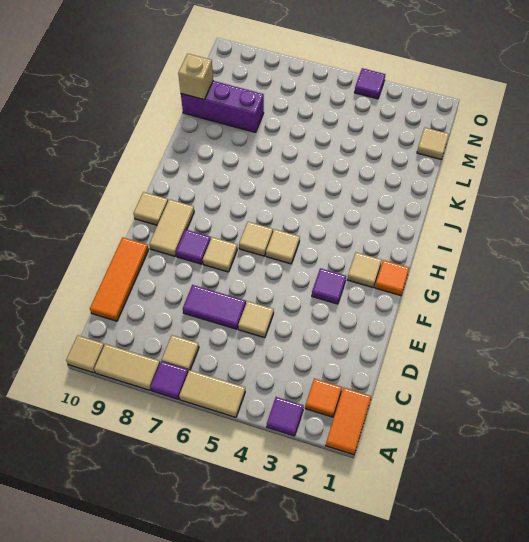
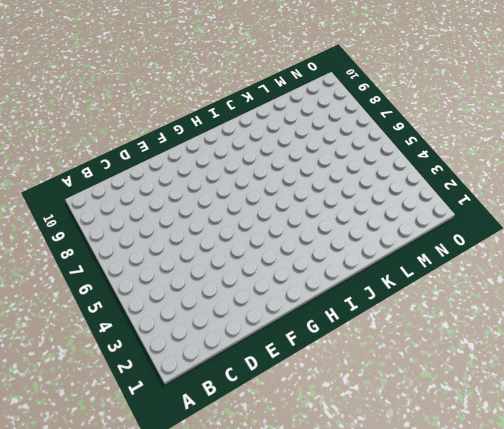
none -> orange 1x2 tile [326,388,371,455]
none -> purple 1x1 tile [267,397,304,436]
none -> tan 1x2 tile [179,370,245,417]

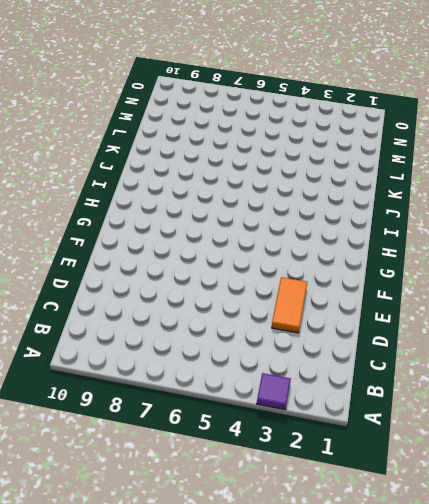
orange 1x2 tile [272,277,307,333] -> orange 1x2 tile moved to [326,388,371,455]
none -> tan 1x2 tile [179,370,245,417]
none -> purple 1x1 tile [151,361,188,399]
none -> tan 1x2 tile [94,344,160,390]

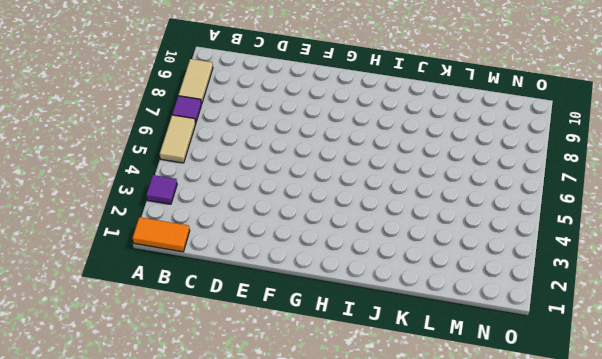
none -> tan 1x1 tile [66,336,104,373]
none -> orange 1x1 tile [305,379,342,417]
none -> tan 1x1 tile [162,335,199,372]

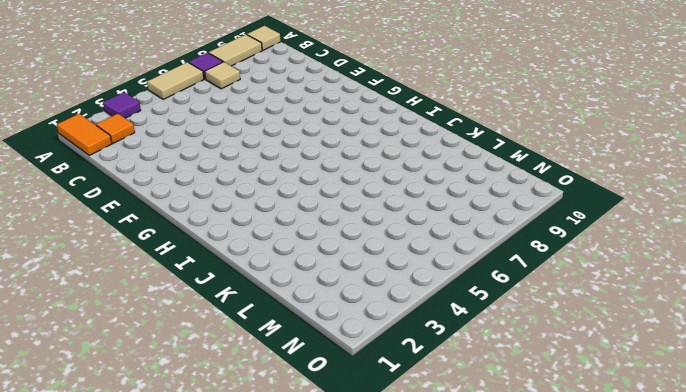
none -> orange 1x3 tile [90,238,149,321]
none -> tan 1x1 tile [238,301,274,338]
none -> purple 1x2 tile [183,285,246,329]

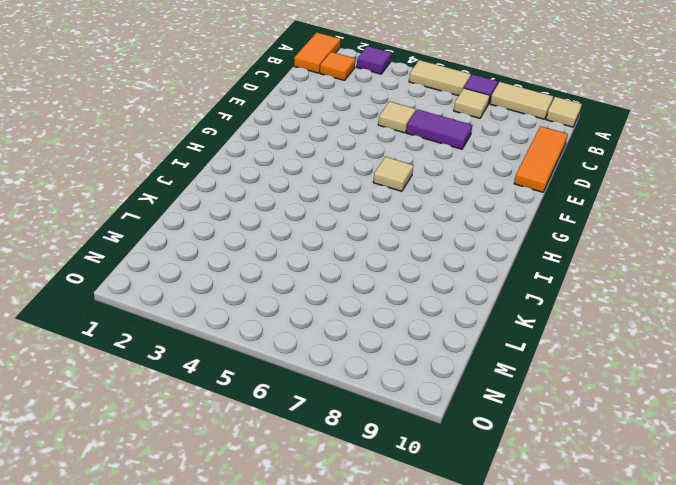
none -> purple 1x1 tile [312,268,346,304]
none -> tan 1x1 tile [203,237,237,272]
none -> purple 1x1 tile [176,230,211,264]

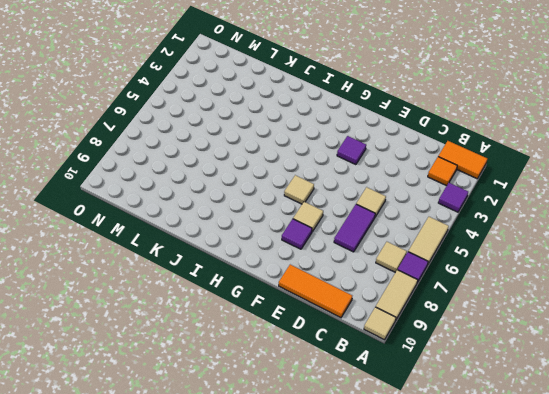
none -> tan 1x2 tile [149,199,194,256]
none -> orange 1x1 tile [375,260,409,296]
none -> tan 1x1 tile [347,253,382,287]

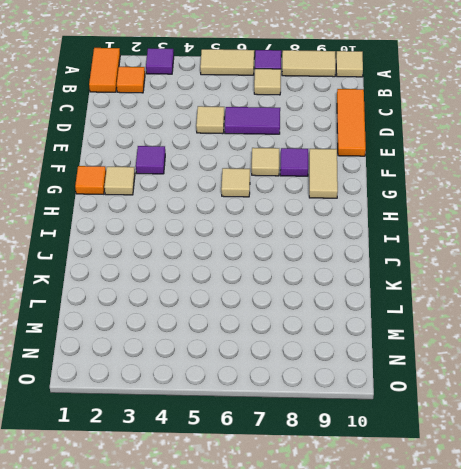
none -> tan 1x1 tile [266,229,300,264]
none -> tan 1x1 tile [134,192,168,225]
none -> purple 1x3 brick [181,81,264,132]

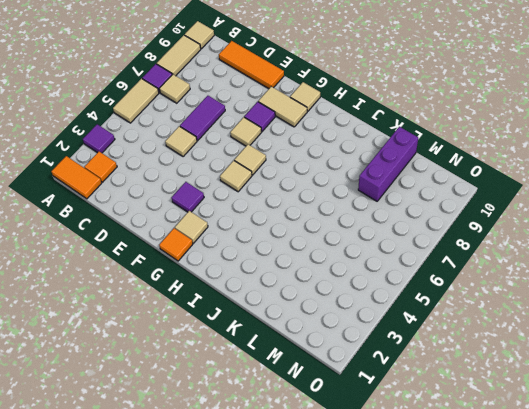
none -> tan 1x1 tile [417,128,449,159]
none -> purple 1x1 tile [355,68,385,99]
none -> tan 1x1 brick [178,54,213,100]

